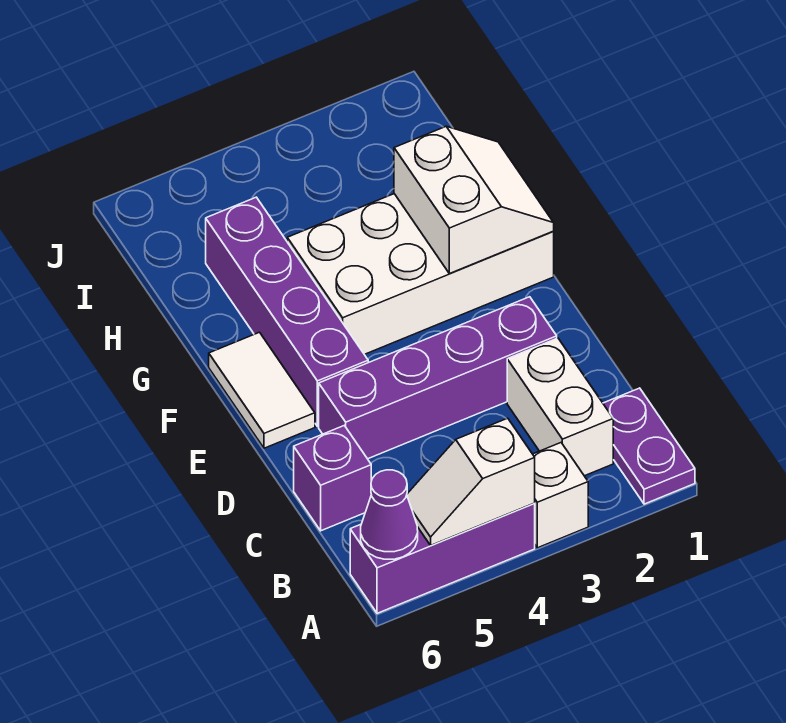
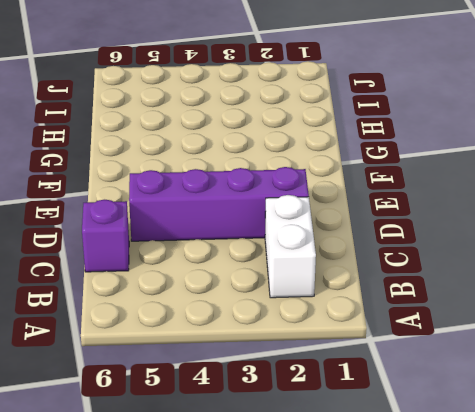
none -> purple 1x2 plate [603,388,695,504]
none -> white 1x1 brick [533,443,588,548]
none -> purple 1x3 brick [350,503,535,613]

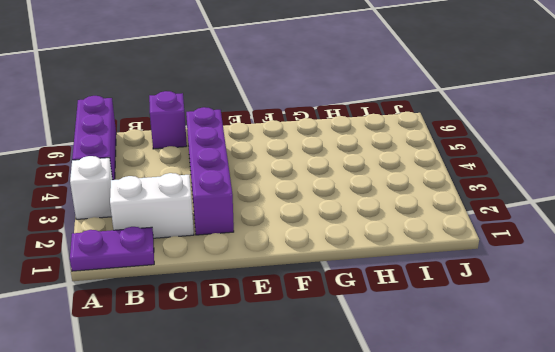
none -> purple 1x4 brick [206,197,368,426]
none -> white 1x2 tile [209,332,315,448]
none -> white 2x4 brick [287,194,554,354]

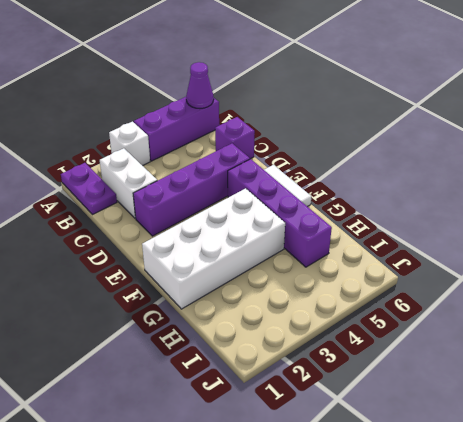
none -> white 1x2 slope [407,418,535,545]
none -> white 2x2 slope [394,126,554,274]

